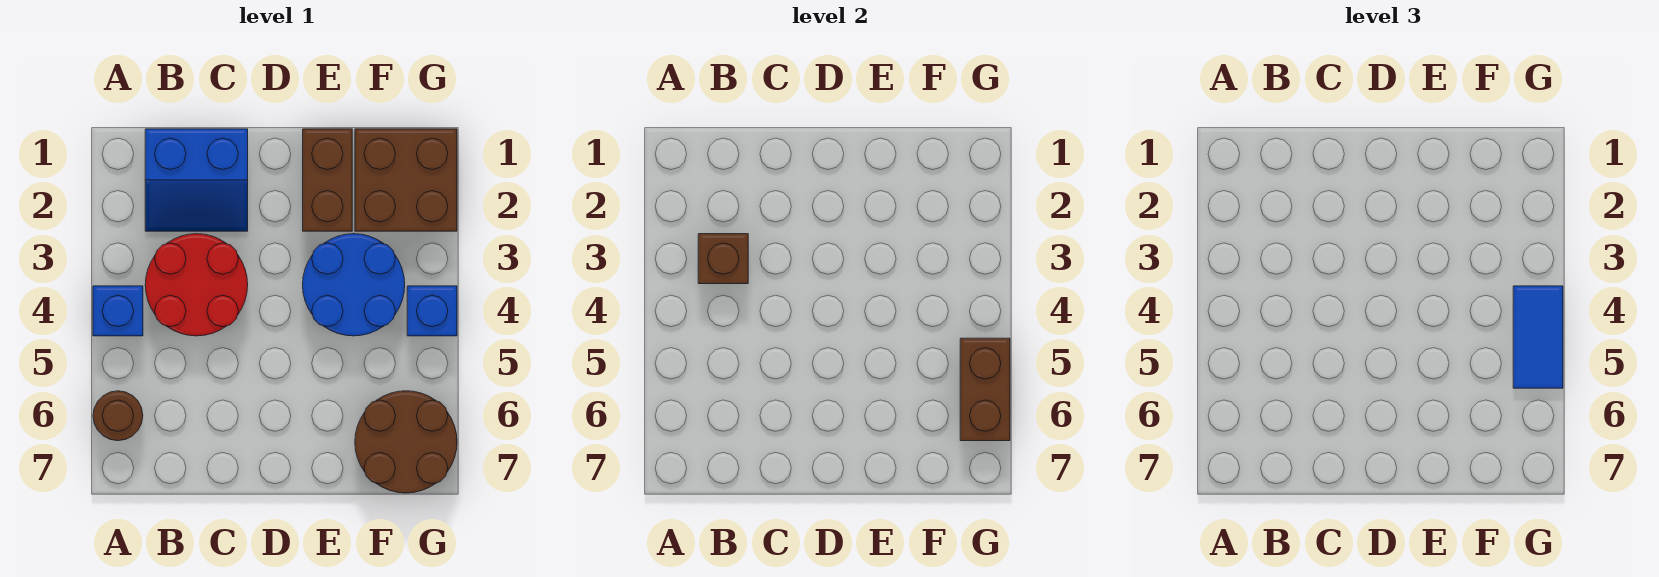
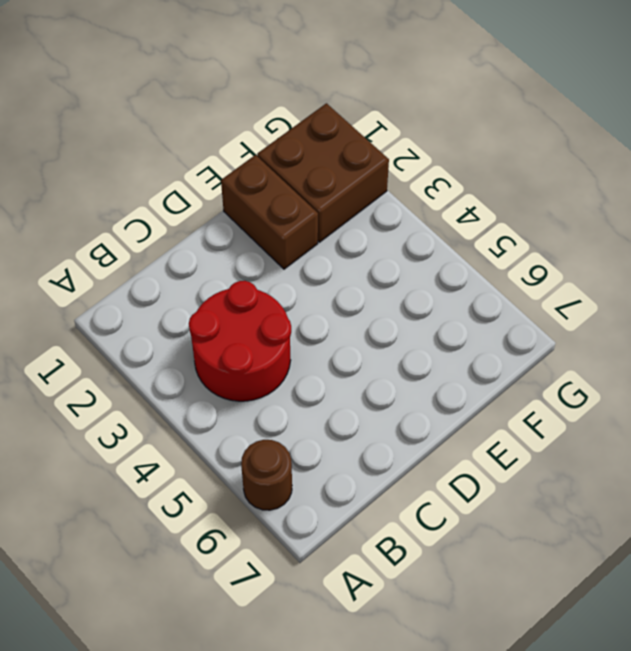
none -> blue 1x1 brick [93,286,143,336]
none -> blue 2x2 slope [145,129,248,231]
none -> blue 2x2 round brick [303,234,405,336]

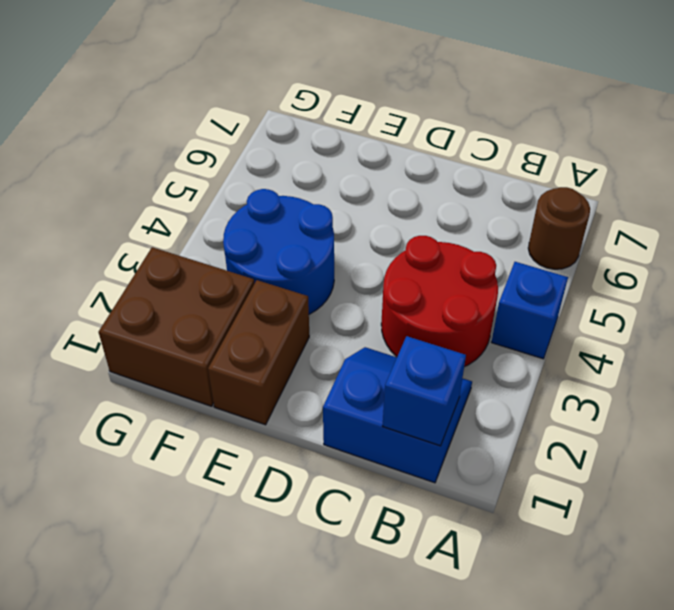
blue 1x1 brick [382,336,466,446] -> blue 1x1 brick moved to [407,286,457,336]
none -> brown 2x2 round brick [355,391,457,493]
none -> brown 1x1 brick [698,234,748,284]
none -> brown 1x2 brick [960,338,1010,441]

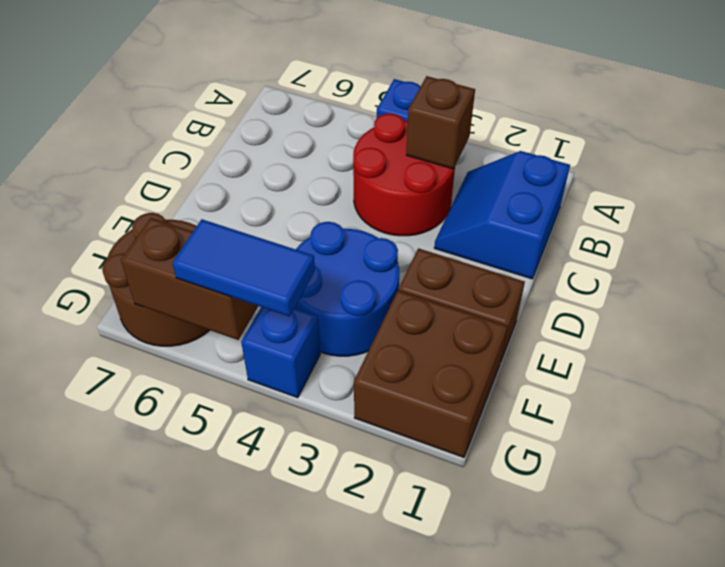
none -> brown 1x1 round brick [93,391,143,441]

